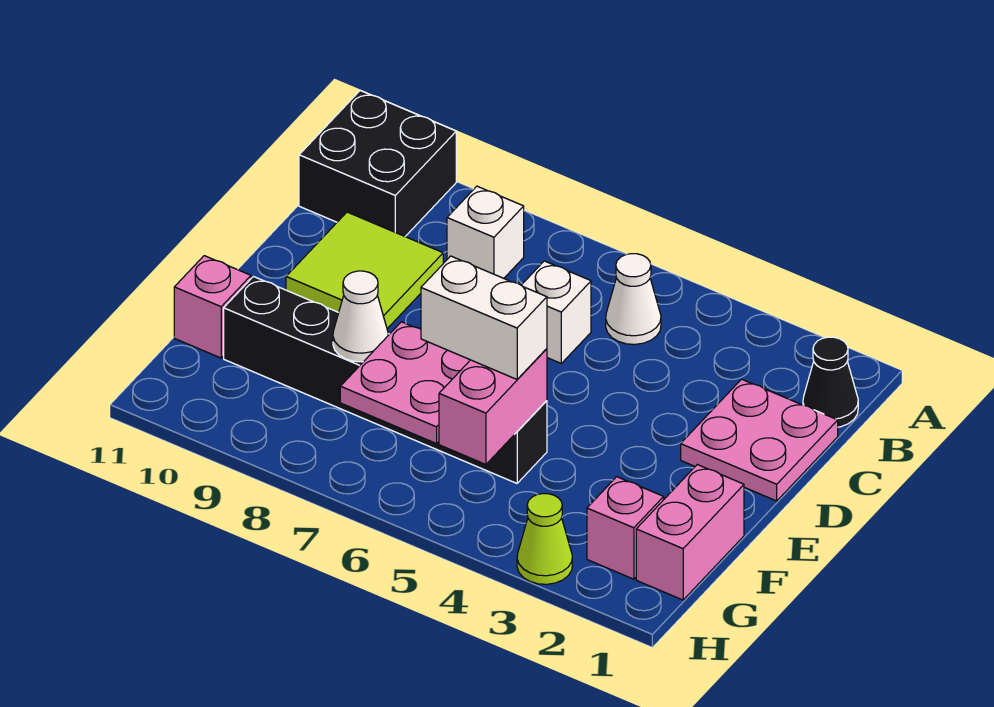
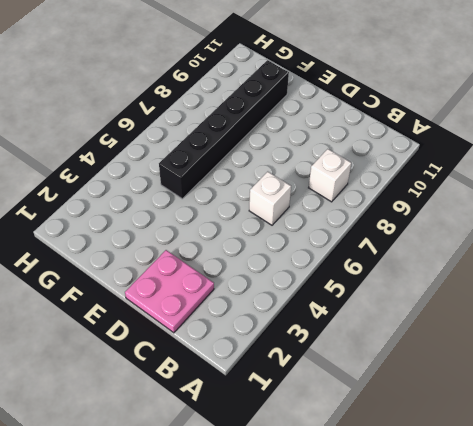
none -> black 2x2 brick [299,91,456,236]
none -> black 1x1 cone [803,337,858,427]
none -> white 1x1 cone [606,254,661,344]

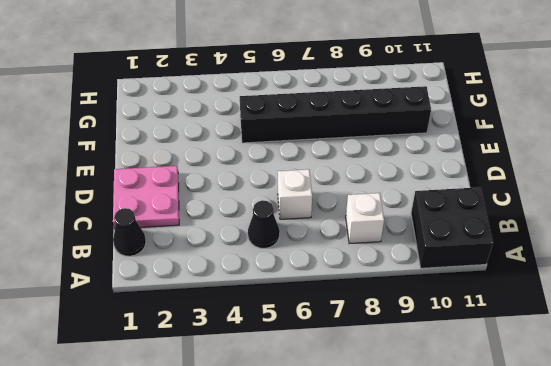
black 1x1 cone [248,200,280,248] -> white 1x1 cone [606,254,661,344]
none -> lime 2x2 tile [286,212,443,329]
none -> pink 1x2 brick [636,465,744,600]
none -> pink 1x1 brick [174,256,251,358]

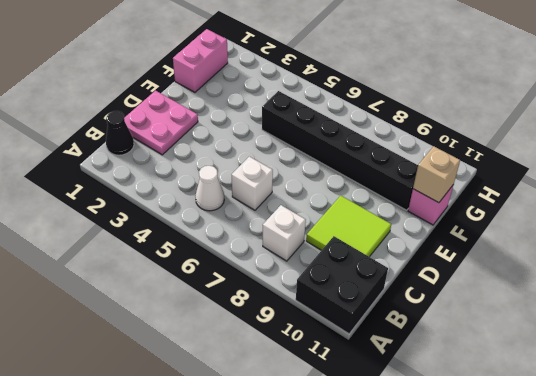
tan 1x1 brick [413,146,460,203] -> none
none -> pink 1x1 brick [587,477,664,579]
none -> lime 1x1 cone [517,494,572,584]
none -> pink 1x2 brick [439,349,547,464]

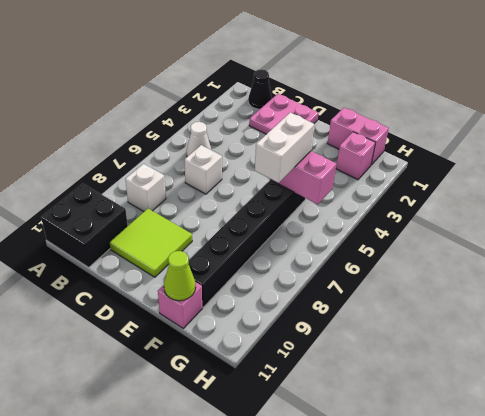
lime 1x1 cone [164,251,196,301] -> lime 1x1 cone moved to [517,494,572,584]
none -> pink 2x2 plate [340,322,470,444]
none -> white 1x1 cone [333,271,388,362]

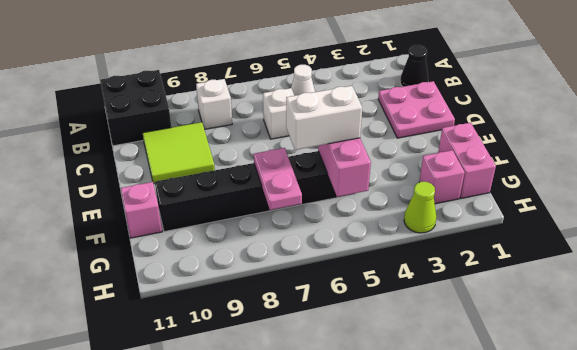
pink 1x2 plate [254,148,302,210] -> pink 2x2 plate [340,322,470,444]
none -> white 1x1 cone [333,271,388,362]

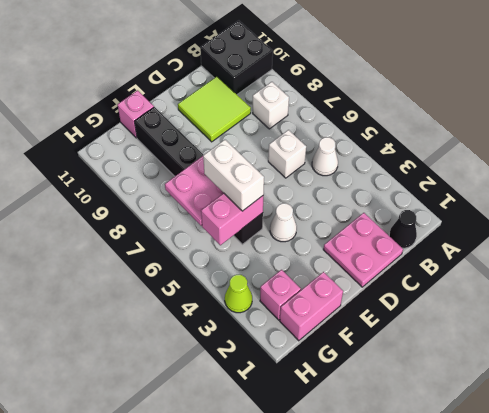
white 1x1 cone [270,203,297,242] -> white 1x1 cone moved to [333,271,388,362]

